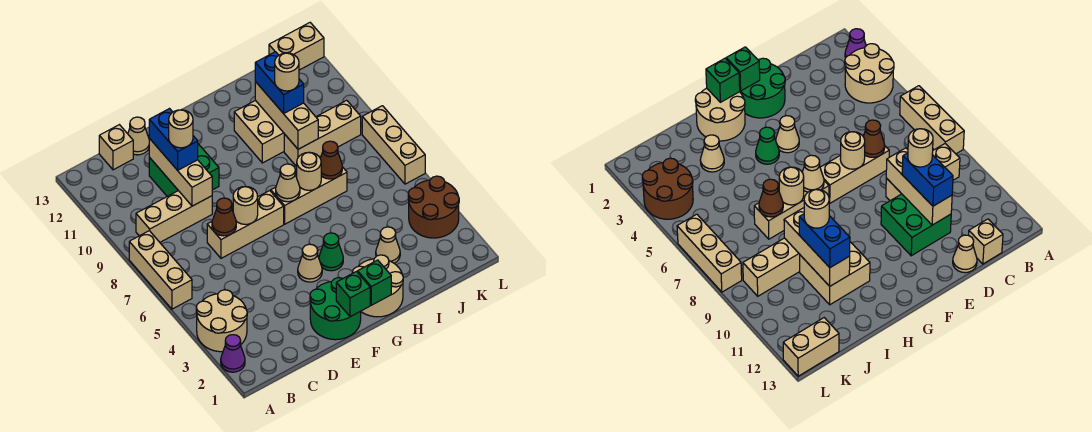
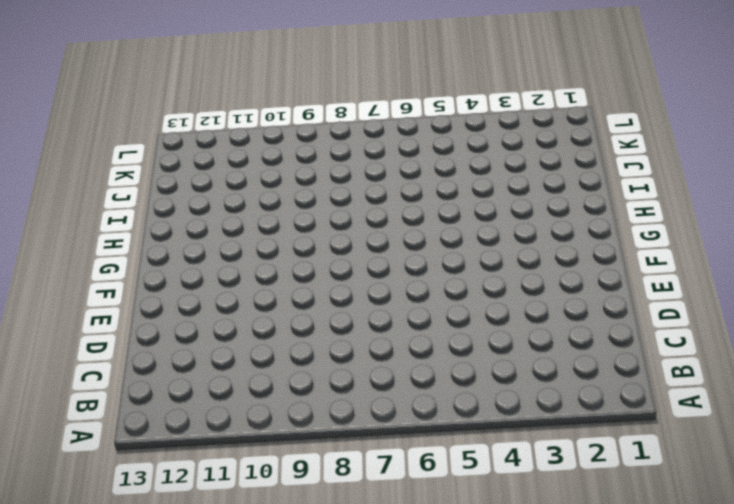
none -> purple 1x1 cone [221,335,245,372]
none -> tan 2x2 round brick [196,290,247,352]
none -> tan 1x3 brick [129,231,192,309]
none -> tan 1x3 brick [136,191,212,242]

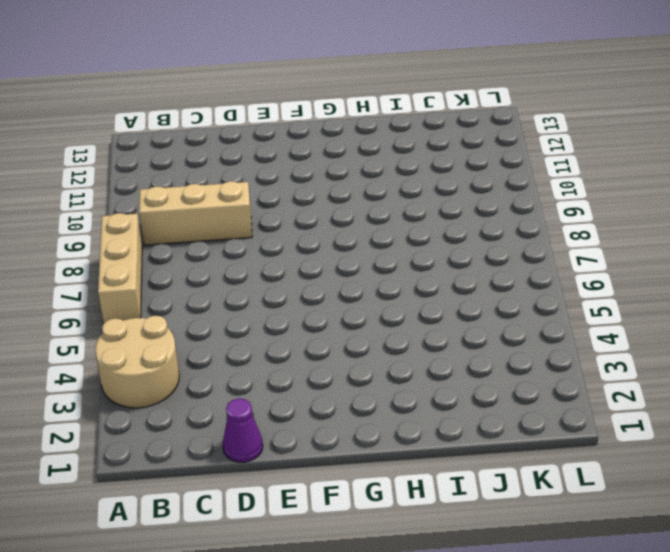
purple 1x1 cone [223,398,263,462] -> purple 1x1 cone moved to [221,335,245,372]
none -> tan 1x1 brick [99,125,133,170]
none -> tan 1x3 brick [207,191,284,258]
none -> green 2x2 brick [149,144,219,196]
none -> tan 1x1 cone [128,117,149,155]

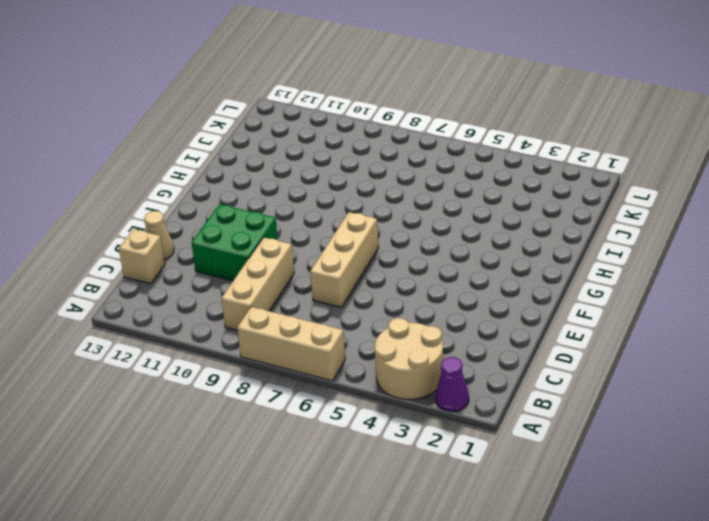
none -> green 2x2 round brick [310,278,361,340]
none -> tan 1x1 cone [298,244,322,282]
none -> tan 2x2 round brick [352,255,403,317]
none -> green 1x1 cone [319,233,343,271]

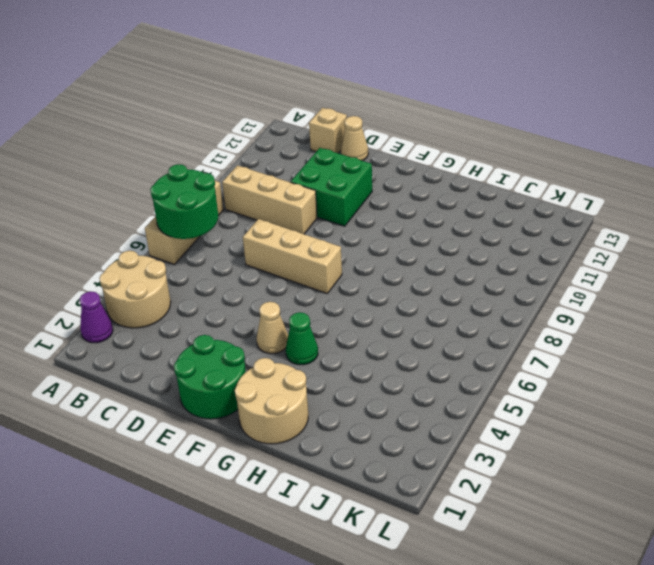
green 2x2 round brick [150,164,218,239] -> none
none -> tan 1x3 brick [271,167,347,224]
none -> tan 2x2 brick [234,100,284,163]
none -> tan 1x1 cone [376,227,400,263]
none -> tan 1x3 brick [284,100,361,167]

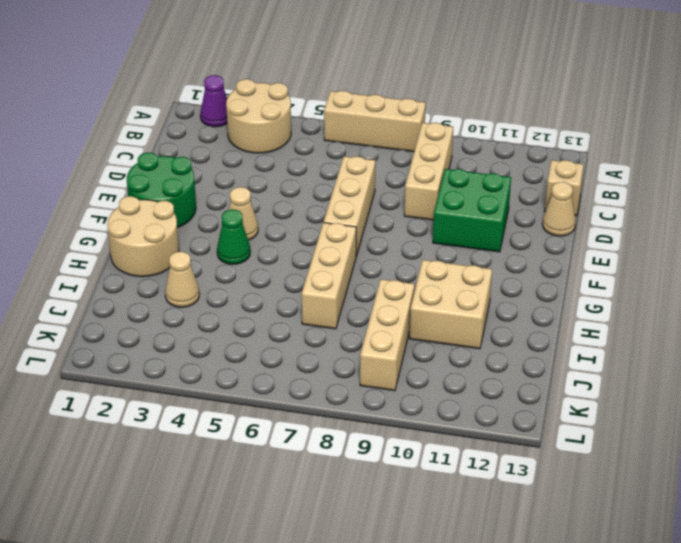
none -> brown 2x2 round brick [408,176,459,238]
none -> tan 1x2 brick [269,23,324,70]
none -> tan 1x3 brick [362,106,425,184]
none -> brown 1x1 cone [212,198,236,236]

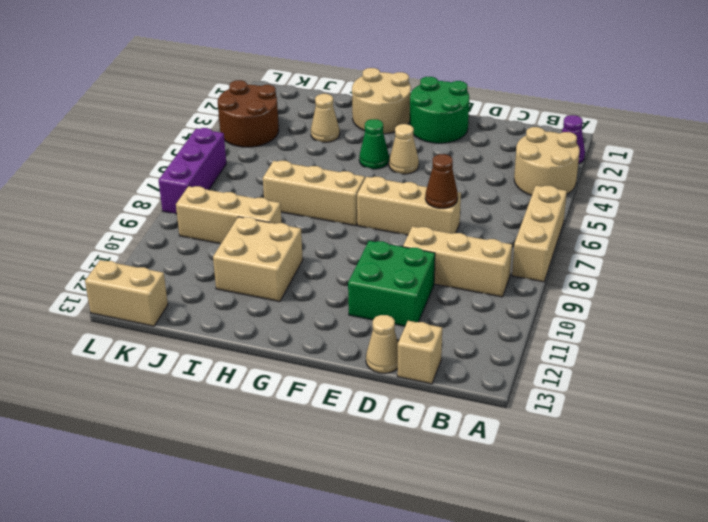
purple 1x3 brick [159,128,226,214] -> tan 1x3 brick [362,106,425,184]
none -> tan 1x3 brick [149,139,212,206]
none -> tan 1x1 round brick [233,186,258,224]
none -> green 1x1 brick [336,272,370,317]
none -> green 1x1 brick [358,260,391,305]

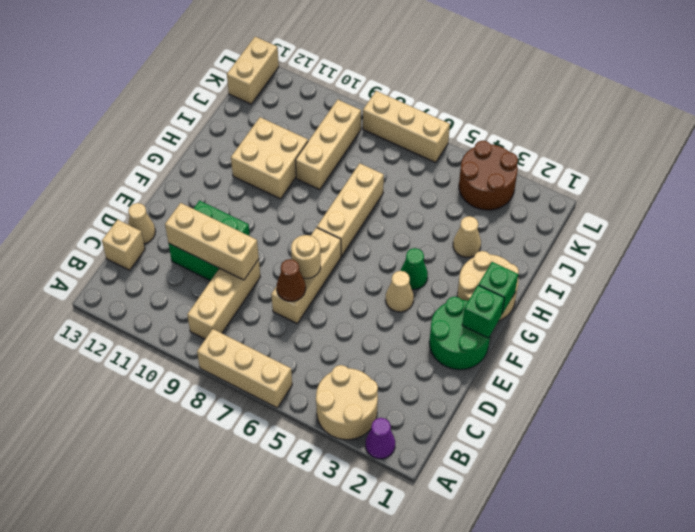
none -> tan 1x1 cone [276,164,300,202]
none -> tan 1x1 round brick [297,152,321,190]
none -> brown 1x1 cone [320,141,342,179]
none -> tan 1x3 brick [255,82,318,149]

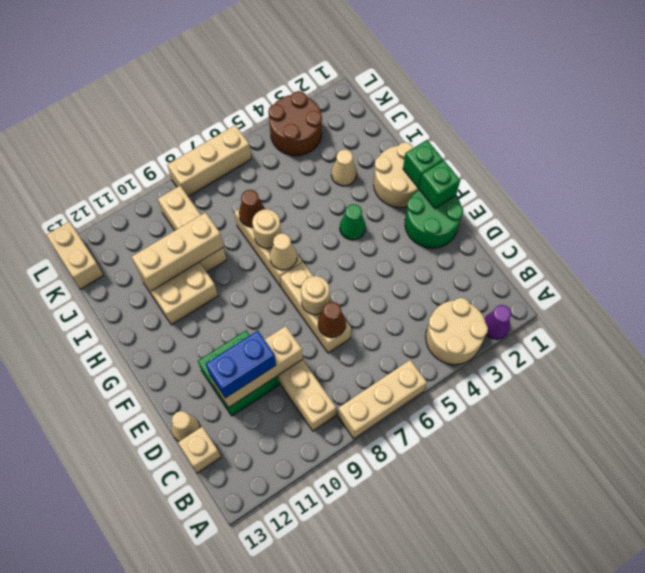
none -> tan 1x1 cone [298,244,322,282]
none -> blue 1x2 brick [255,52,304,114]
none -> tan 1x1 round brick [169,110,193,148]
none -> tan 1x1 round brick [275,53,299,91]

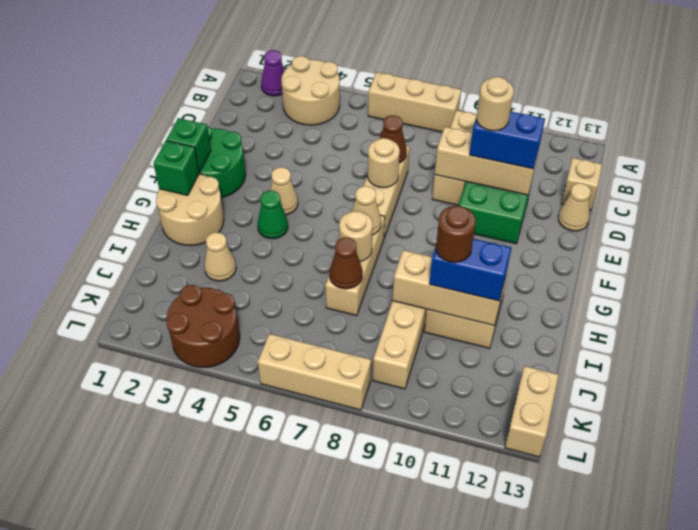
brown 1x1 round brick [436,206,476,262] -> tan 1x1 round brick [275,53,299,91]

